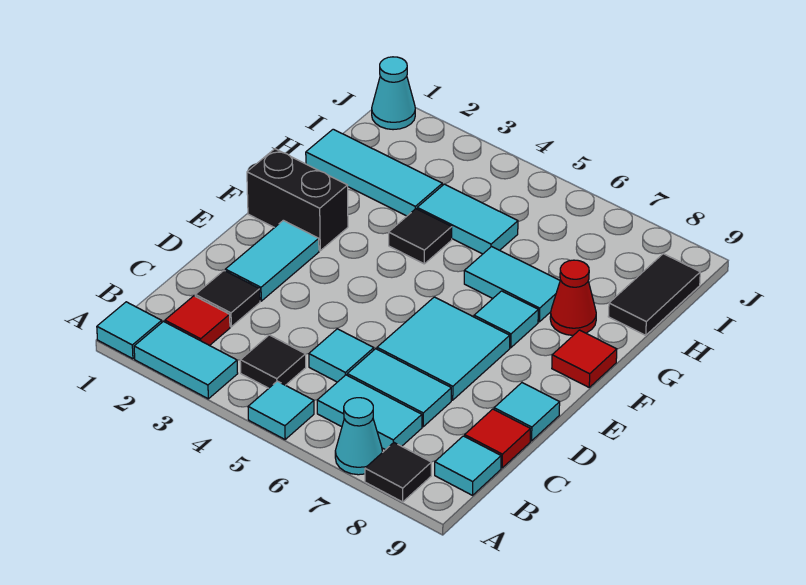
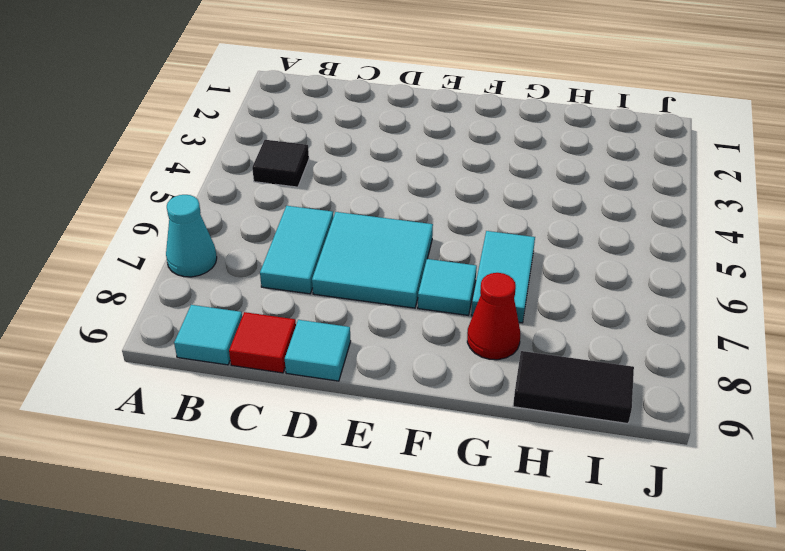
none -> cyan 1x1 tile [97,302,162,359]
none -> cyan 1x2 tile [134,322,238,399]
none -> cyan 1x1 tile [248,381,314,439]

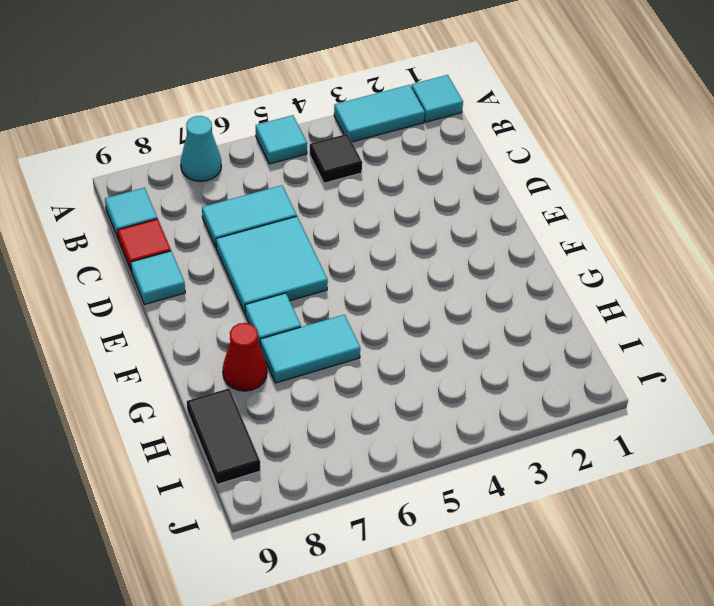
none -> black 1x1 tile [365,443,431,502]
none -> red 1x1 tile [165,296,230,346]
none -> cyan 1x2 tile [317,375,422,450]

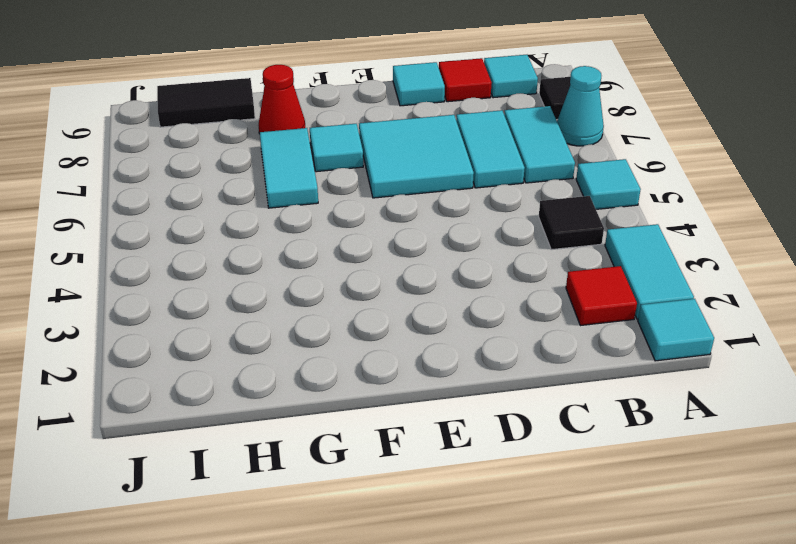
none -> black 1x1 tile [195,271,260,327]
none -> cyan 1x1 tile [309,329,374,382]
none -> cyan 1x2 tile [225,220,319,301]

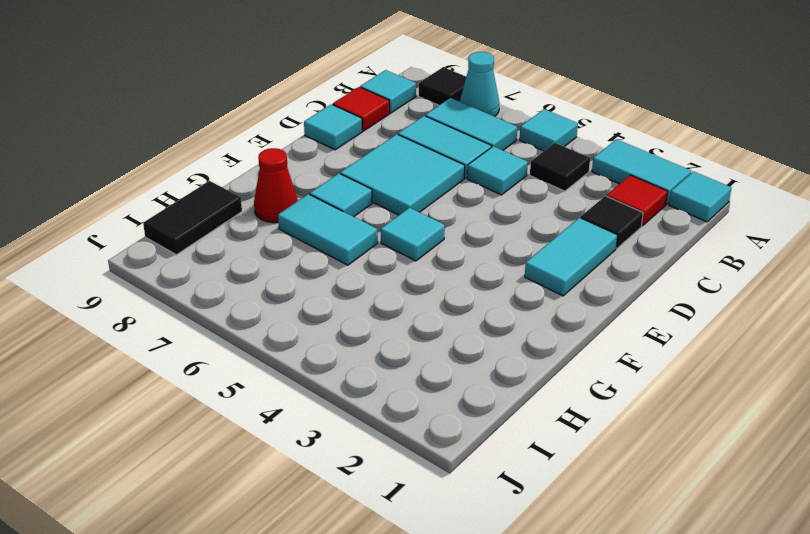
cyan 1x1 tile [381,208,445,261] -> none
none -> black 1x2 brick [247,149,348,251]
none -> red 1x1 tile [552,330,617,387]
none -> black 1x1 tile [389,209,452,264]

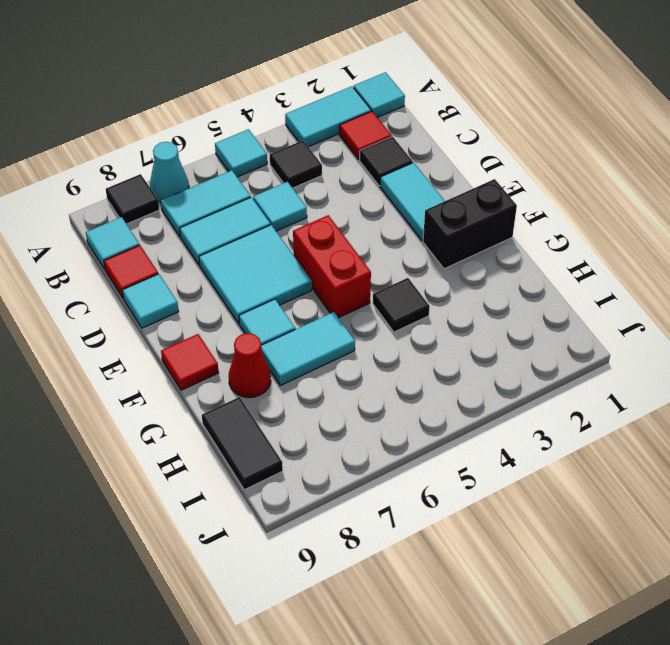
red 1x2 brick [293,215,371,318] -> none
none -> cyan 1x3 tile [306,129,442,216]
none -> cyan 1x2 tile [417,184,518,254]
none -> cyan 1x1 cone [372,57,415,130]

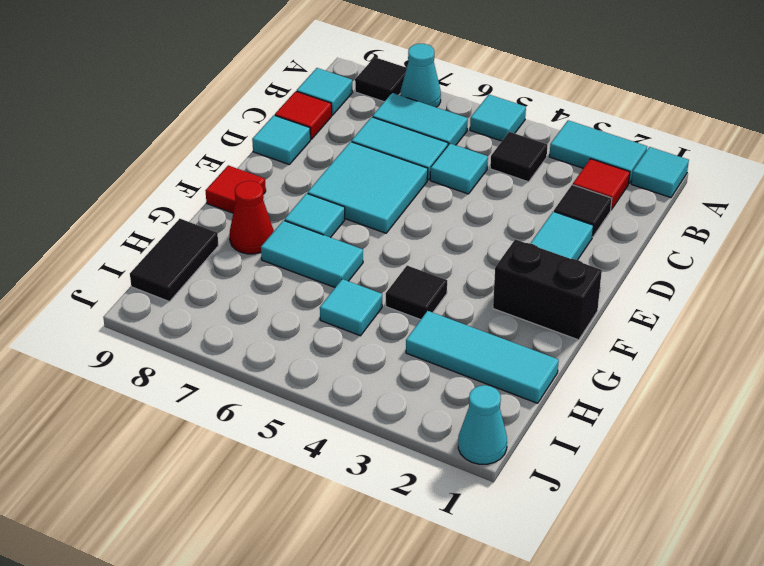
cyan 1x1 tile [320,279,382,336] -> cyan 1x2 tile [417,184,518,254]

